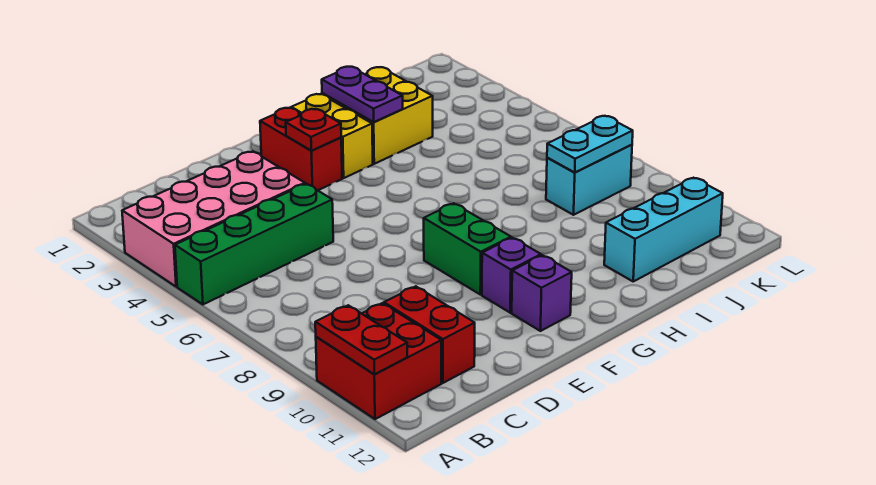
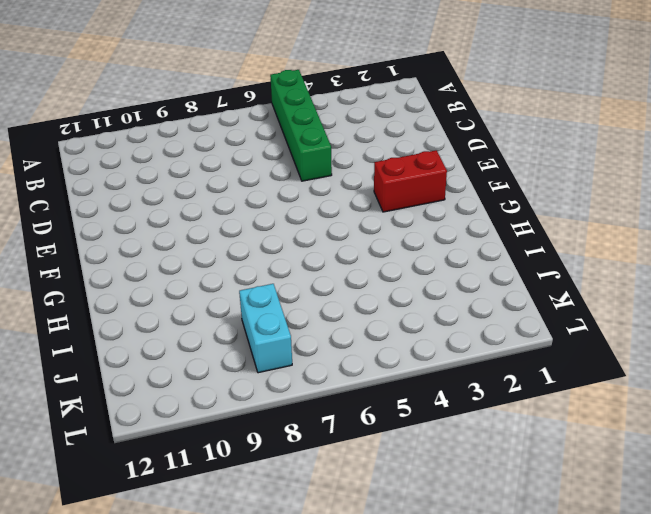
none -> pink 2x4 brick [122,151,305,287]
none -> red 2x2 brick [316,303,441,419]
none -> red 1x2 brick [384,286,475,383]

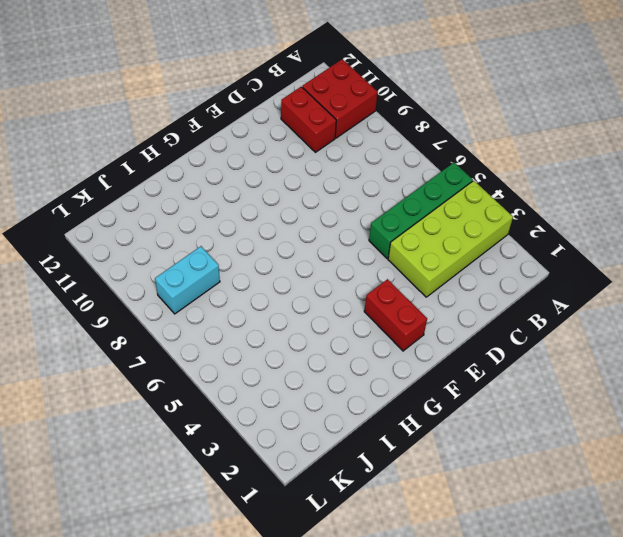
lime 2x4 brick [388,181,513,297] -> pink 2x4 brick [122,151,305,287]
none -> green 1x2 brick [424,203,511,295]
none -> purple 1x1 brick [482,238,541,313]
none -> purple 1x1 brick [512,255,572,331]

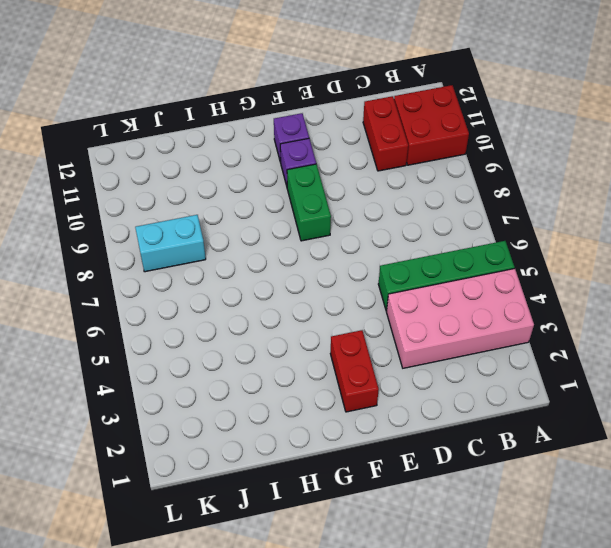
none -> yellow 1x2 brick [291,94,373,178]
none -> yellow 2x2 brick [322,67,433,164]
none -> cyan 1x3 brick [604,178,723,281]

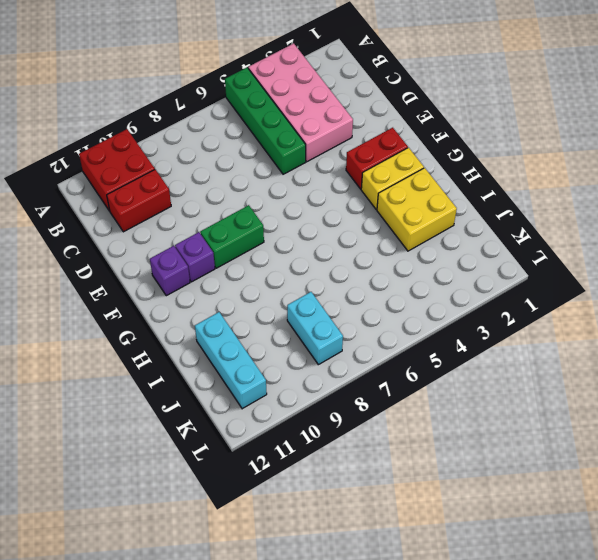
none -> red 1x2 plate [315,305,407,374]
none -> red 1x1 plate [286,109,341,151]
none -> purple 1x2 plate [322,67,403,122]

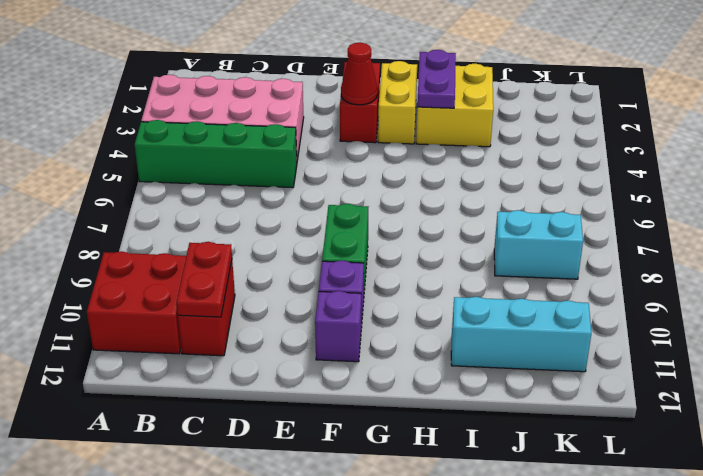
red 1x2 plate [176,242,232,317] -> red 1x2 plate moved to [315,305,407,374]
red 1x1 cone [341,43,378,105] -> red 1x1 plate [286,109,341,151]
none -> cyan 1x2 plate [547,116,633,173]

